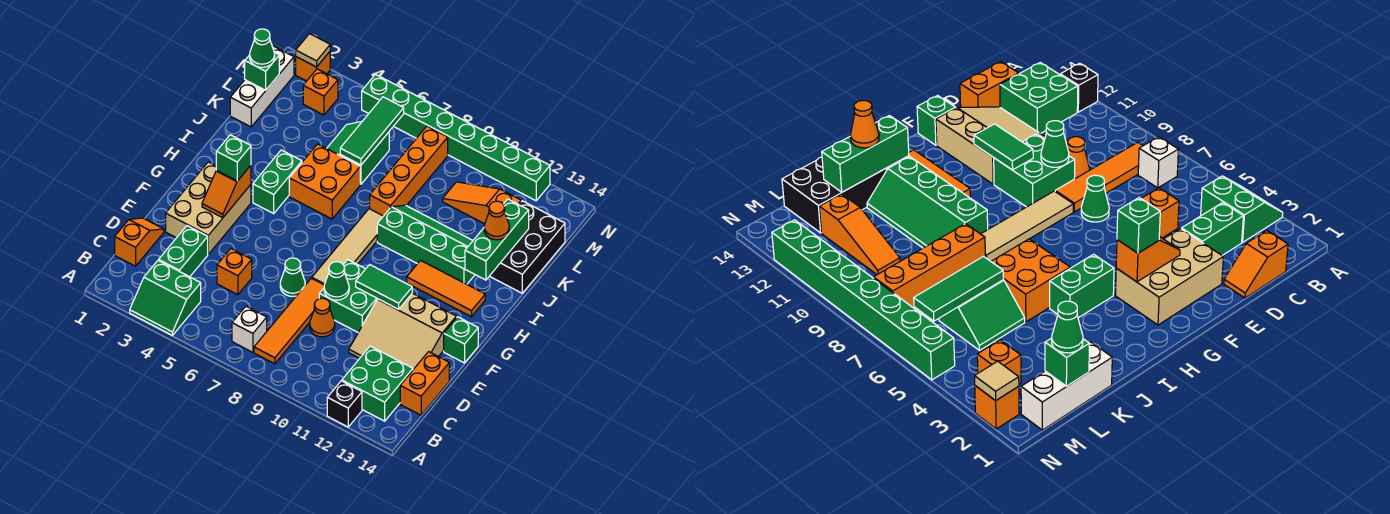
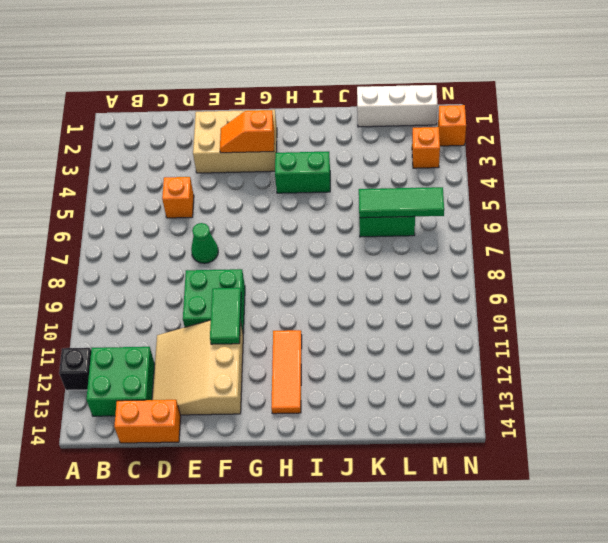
none -> green 2x2 slope [130,260,201,335]
none -> white 1x1 brick [232,306,267,352]
none -> orange 1x4 tile [254,278,324,364]
none -> orange 1x2 slope [115,218,164,266]

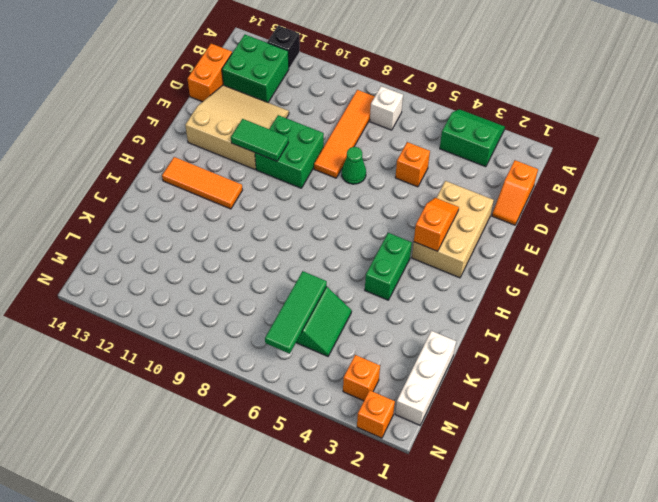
none -> green 1x2 brick [159,226,208,277]
none -> orange 1x1 cone [310,298,335,337]
none -> tan 1x4 tile [312,209,383,285]
none -> green 1x1 brick [444,317,478,363]

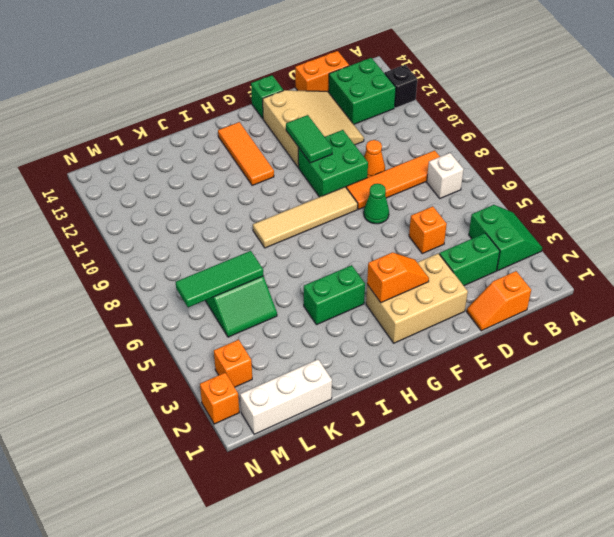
none -> orange 2x2 brick [289,144,360,219]
none -> green 2x4 slope [377,205,475,284]
none -> orange 1x4 brick [370,126,448,216]
none -> black 2x3 brick [490,201,565,293]

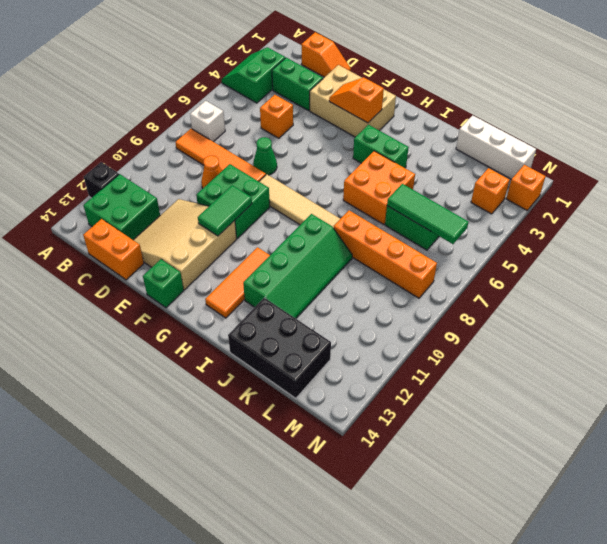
none -> orange 1x3 slope [443,182,521,224]
none -> green 1x8 brick [362,74,550,201]
none -> green 1x1 cone [324,262,349,300]
none -> green 1x3 brick [465,199,529,280]

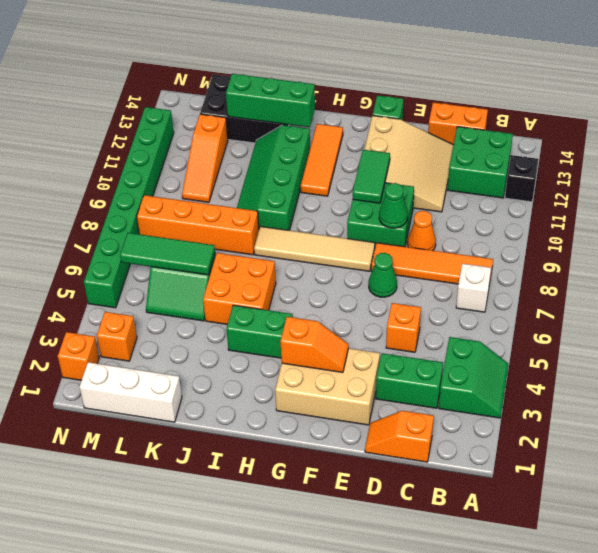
none -> green 1x1 brick [245,52,279,90]
none -> tan 1x1 tile [296,34,330,67]
none -> green 1x1 brick [216,135,251,181]
none -> orange 1x1 cone [484,201,509,240]

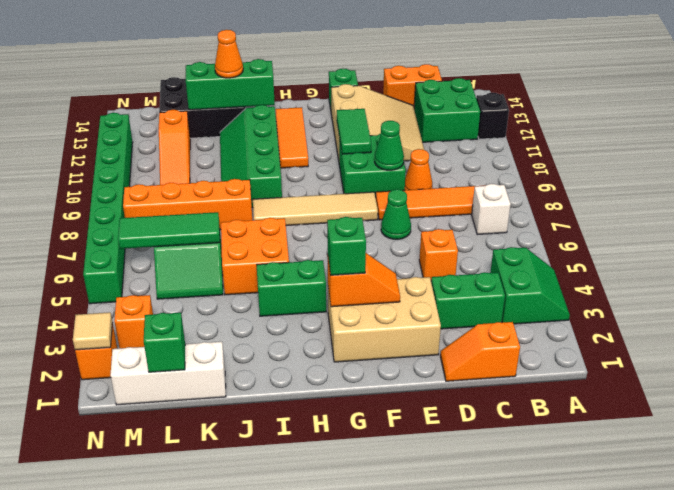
none -> green 1x1 cone [250,29,275,67]

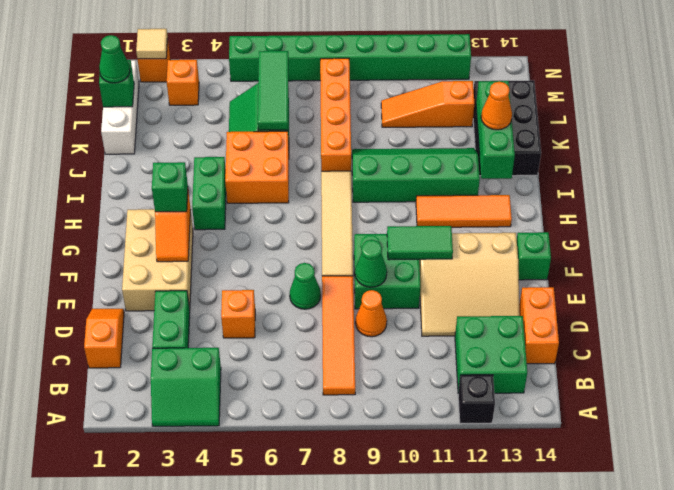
none -> white 1x1 brick [232,306,267,352]

